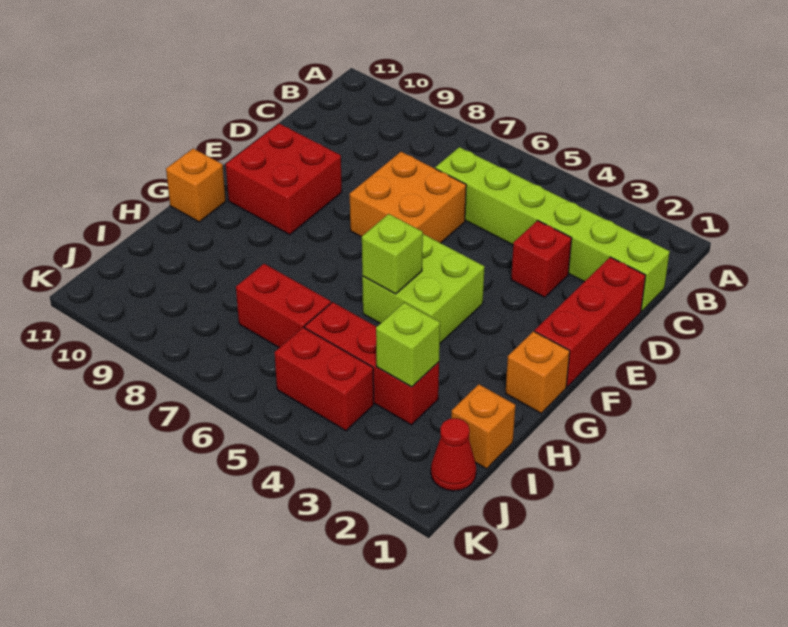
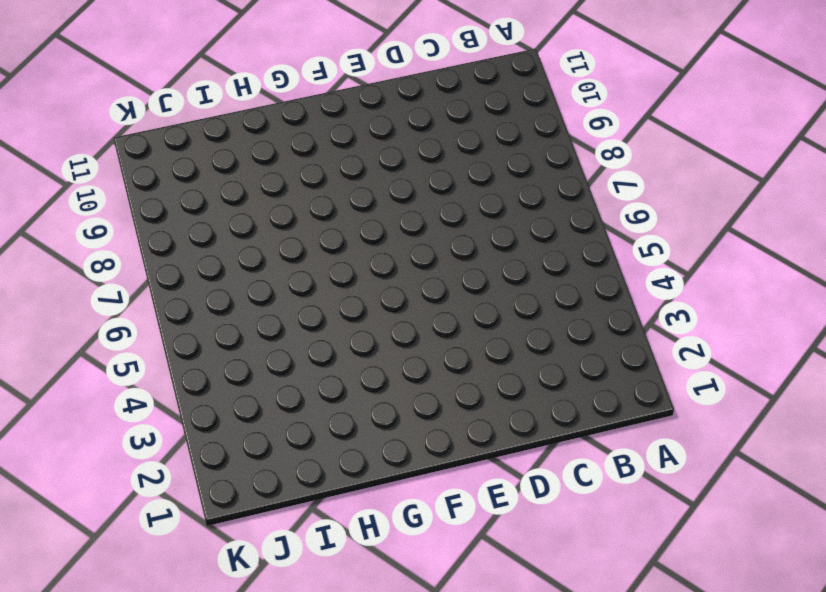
none -> lime 1x6 brick [435,147,670,311]
none -> red 1x3 brick [535,257,646,387]
none -> red 1x1 brick [511,221,572,298]

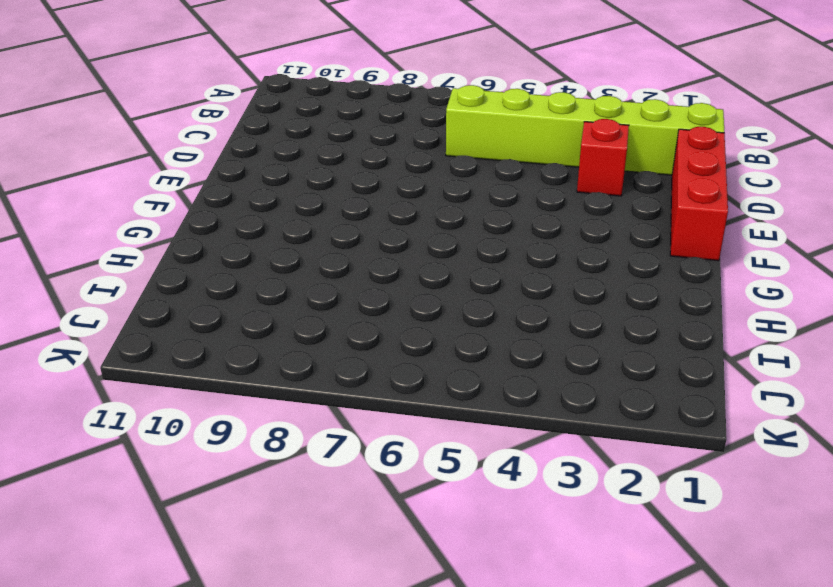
none -> orange 2x2 brick [350,152,466,243]
none -> red 2x2 brick [226,124,342,235]
none -> lime 2x2 brick [362,234,484,343]

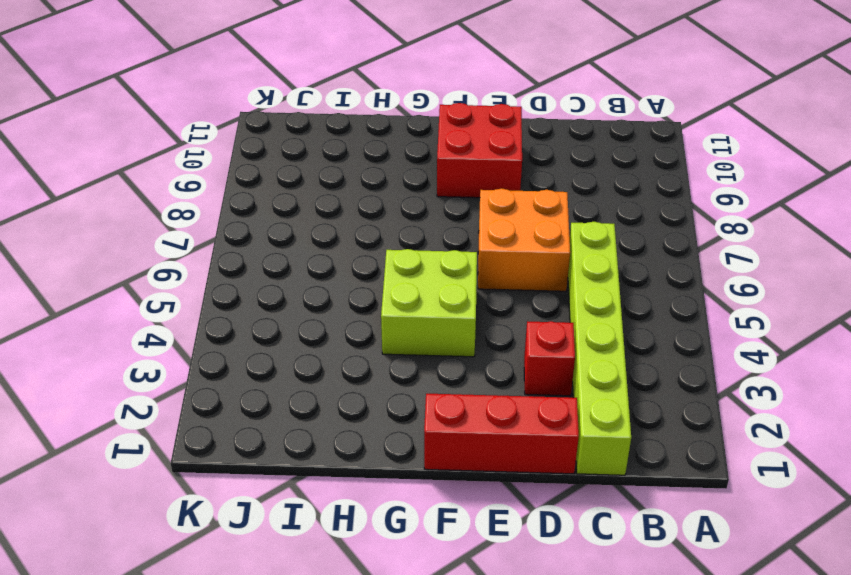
none -> orange 1x1 brick [505,331,570,413]
none -> orange 1x1 brick [166,149,226,222]
none -> orange 1x1 brick [451,384,515,469]

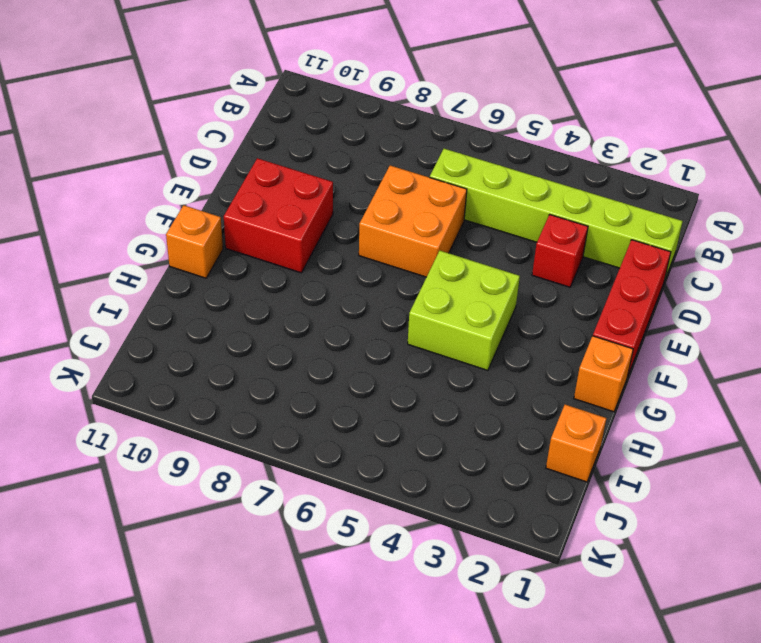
none -> red 1x3 brick [305,302,439,425]
none -> red 1x2 brick [236,264,331,348]
none -> red 1x1 cone [431,418,476,491]

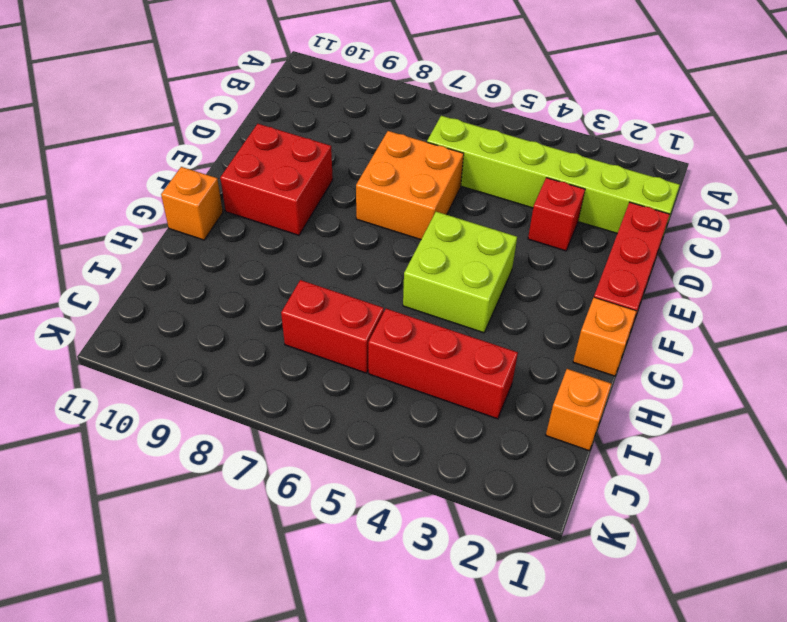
none -> red 1x1 cone [431,418,476,491]
none -> red 1x2 brick [275,327,374,431]
none -> lime 1x1 brick [362,214,423,294]

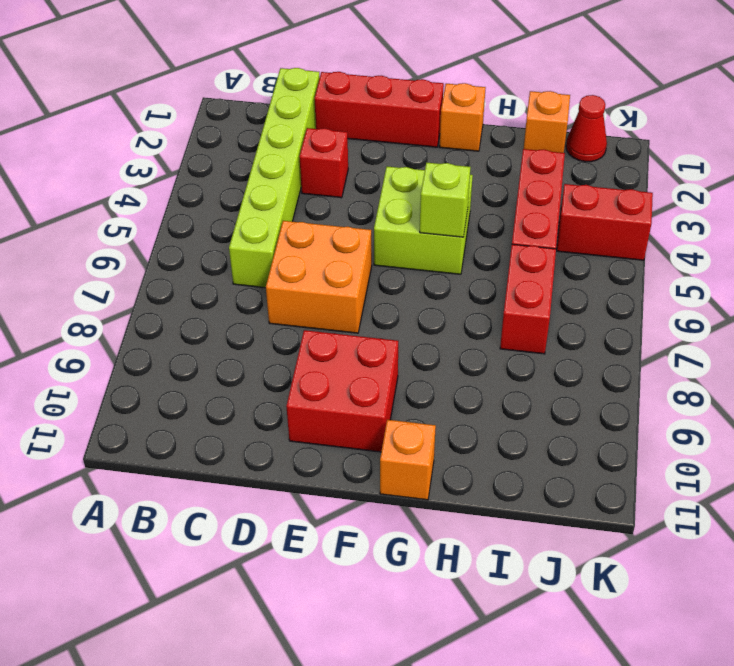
red 1x2 brick [557,184,653,260] -> red 1x2 brick turned to [275,327,374,431]
none -> lime 1x1 brick [376,302,440,387]

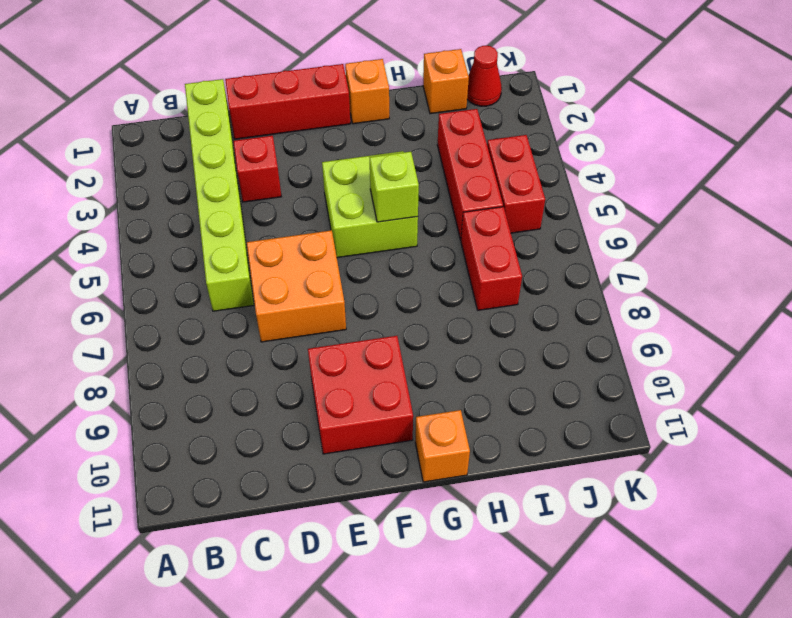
none -> lime 1x1 brick [376,302,440,387]

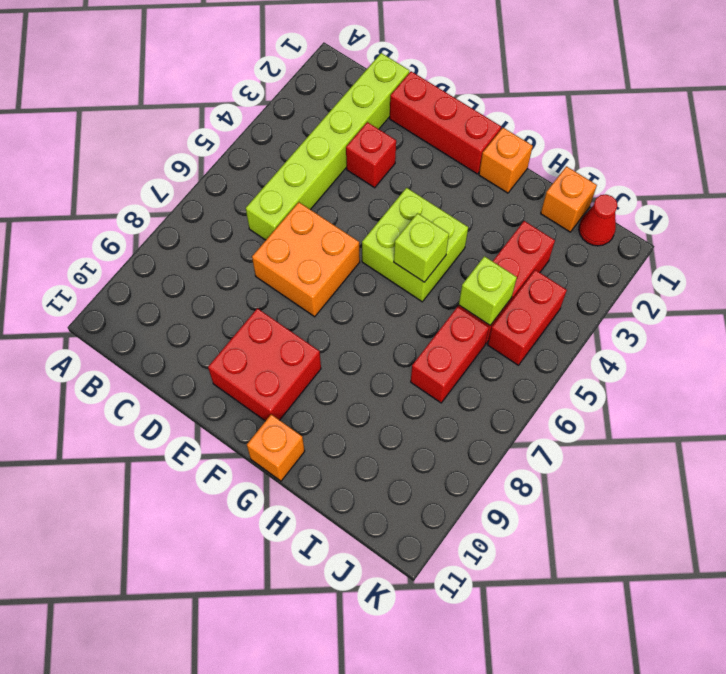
lime 1x1 brick [459,256,517,325] -> lime 1x1 brick moved to [376,302,440,387]

